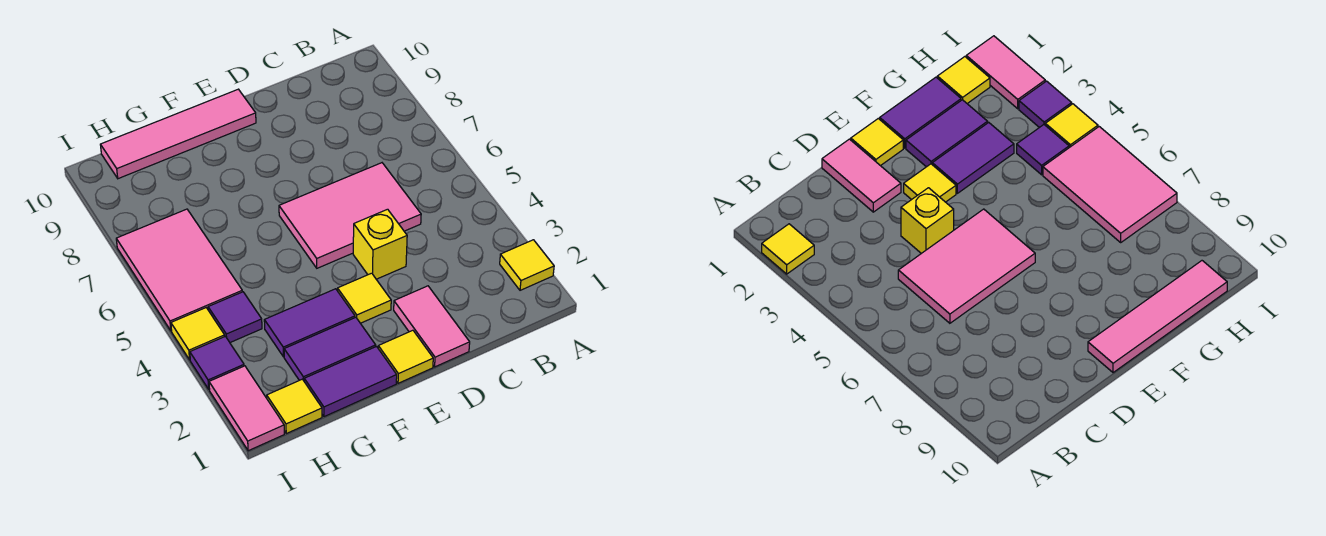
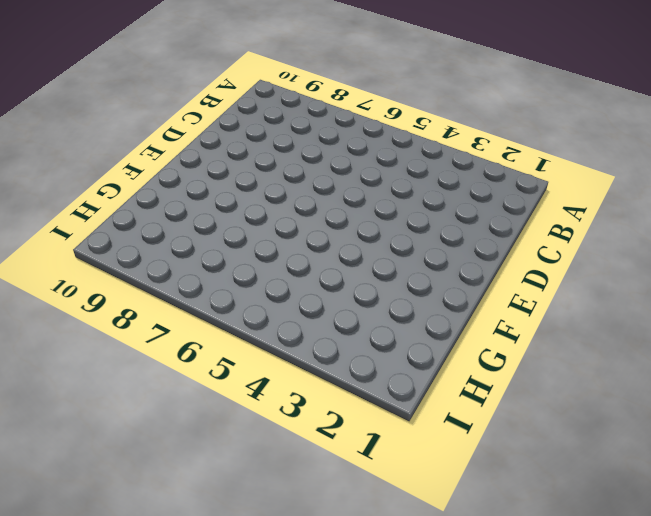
none -> yellow 1x1 tile [500,240,554,290]
none -> pink 2x3 tile [279,163,421,268]
none -> pink 1x2 tile [394,286,470,367]

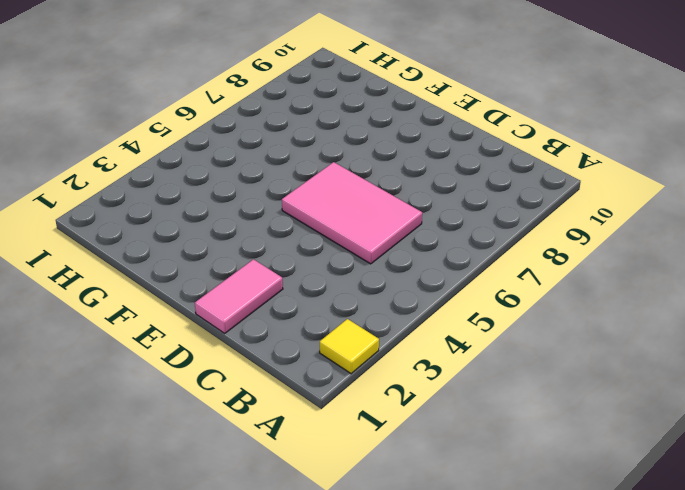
none -> yellow 1x1 brick [353,209,407,279]
none -> yellow 1x1 tile [378,330,433,383]
none -> yellow 1x1 tile [338,273,391,323]

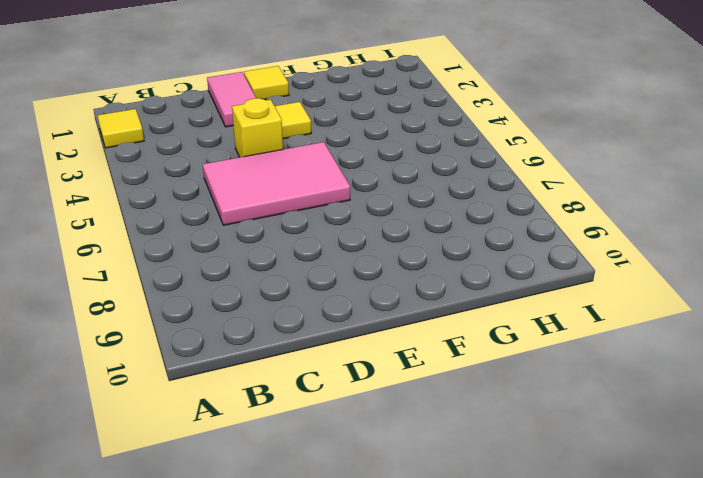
none -> pink 1x4 tile [100,89,256,179]
none -> purple 1x2 tile [304,347,397,417]
none -> purple 1x2 tile [284,317,376,381]

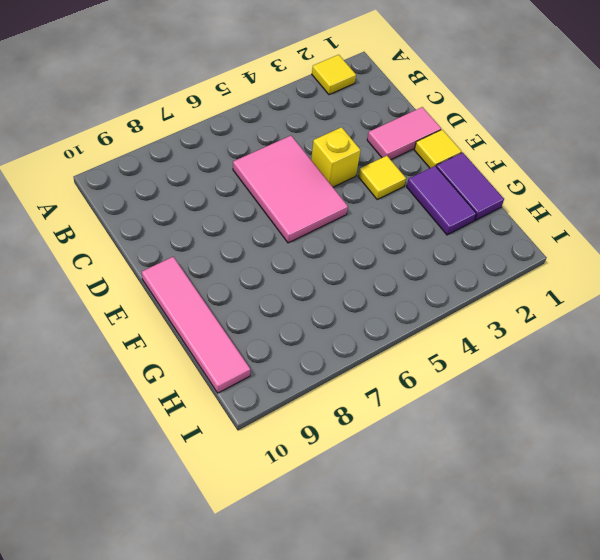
none -> purple 1x2 tile [264,289,355,357]
none -> yellow 1x1 tile [267,379,322,434]
none -> purple 1x1 tile [208,292,262,342]

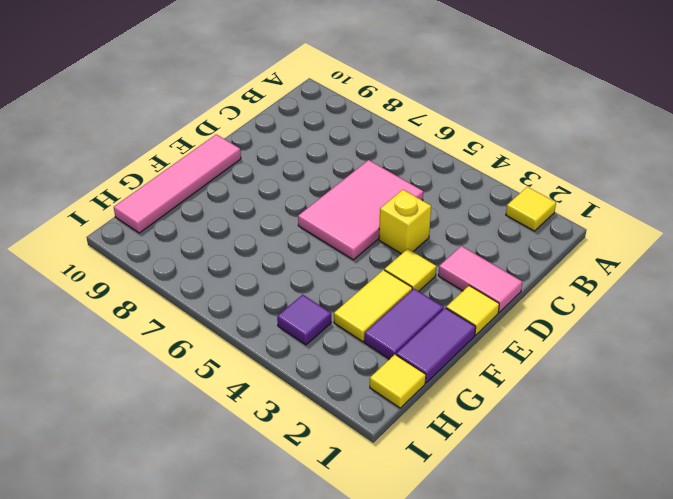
yellow 1x2 tile [334,270,412,342] -> purple 1x2 tile [264,289,355,357]
none -> pink 2x3 tile [116,209,242,331]
none -> pink 1x2 tile [209,366,284,451]
none -> purple 1x1 tile [190,336,244,390]

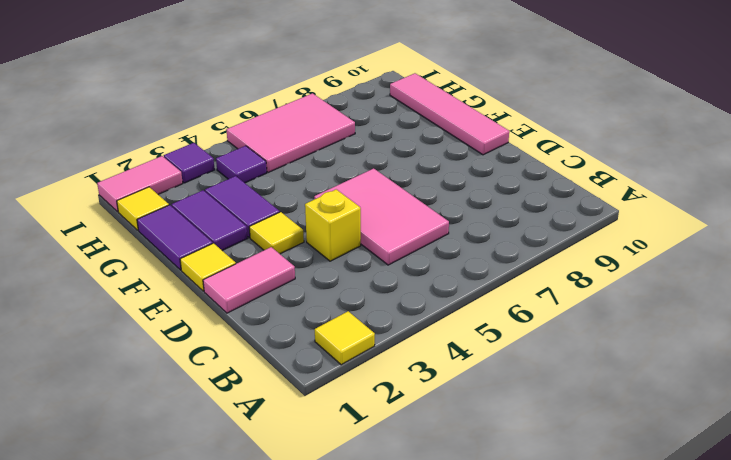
none -> yellow 1x1 tile [171,308,225,360]

